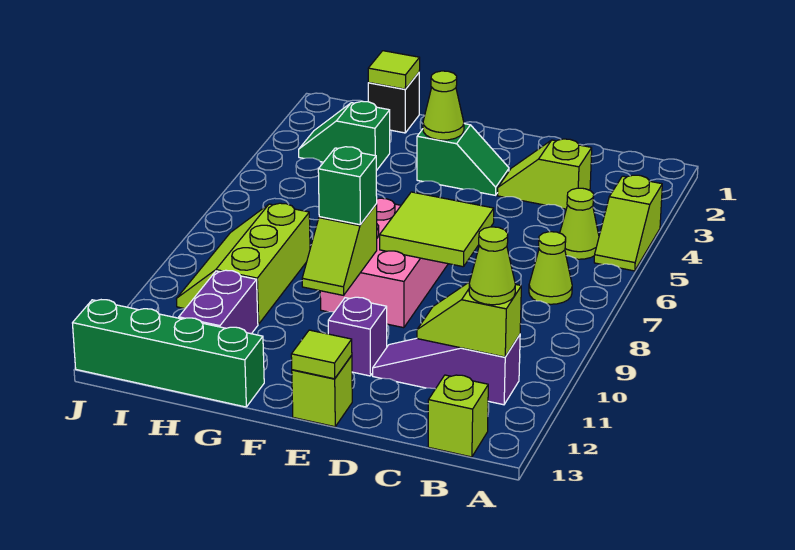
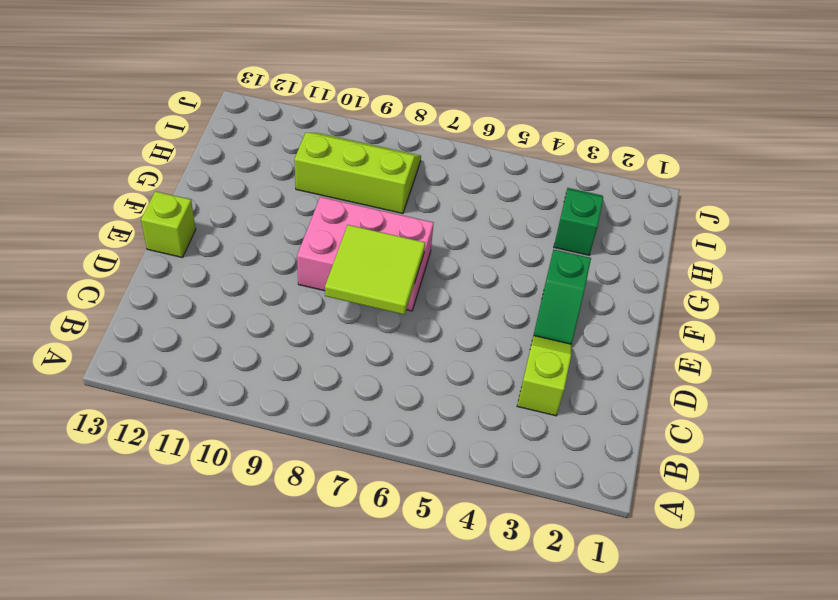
none -> lime 1x2 slope [594,175,662,271]
none -> lime 1x1 cone [560,188,599,259]
none -> lime 1x1 cone [529,232,572,304]

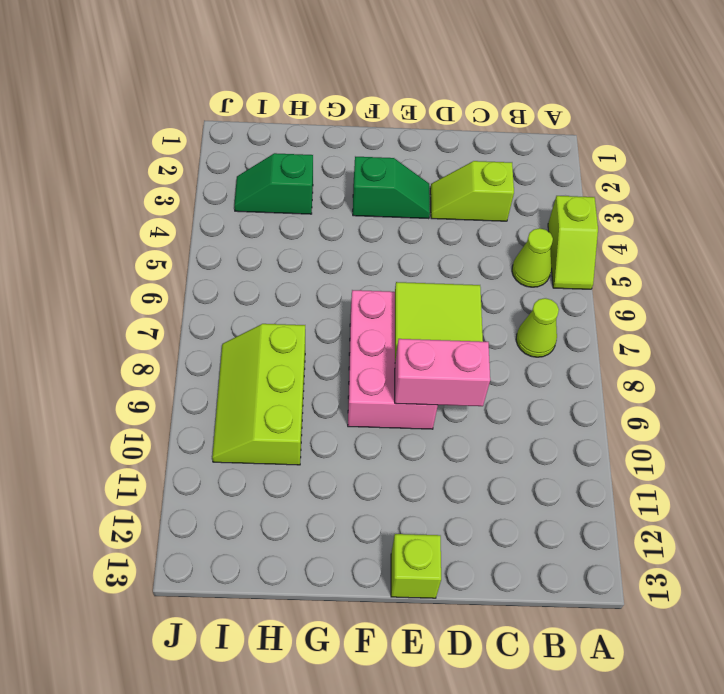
pink 1x2 brick [395,339,490,406] -> none
none -> purple 1x3 slope [373,335,520,405]
none -> lime 1x1 brick [428,375,488,457]
none -> purple 1x1 brick [328,297,387,376]

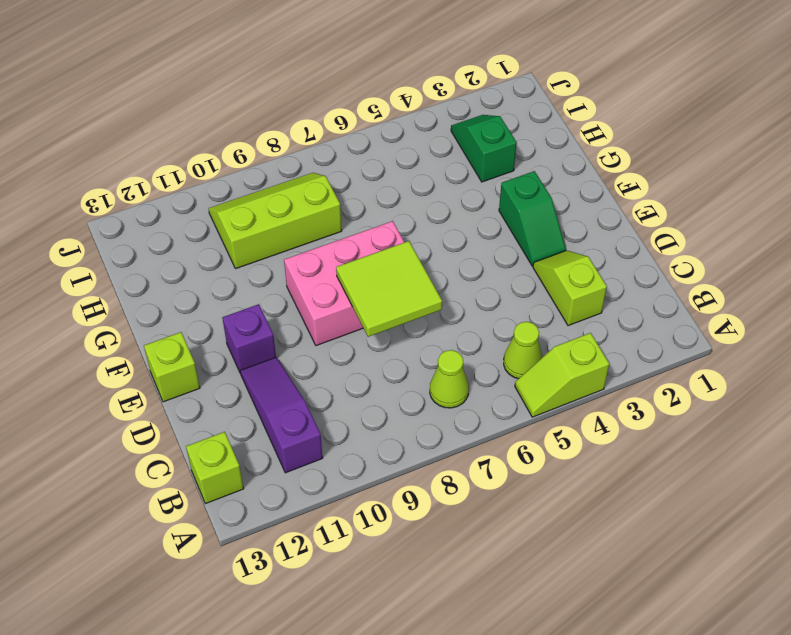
none -> green 1x4 brick [73,300,264,407]
none -> black 1x1 brick [368,73,419,133]
none -> purple 1x2 brick [179,270,258,334]

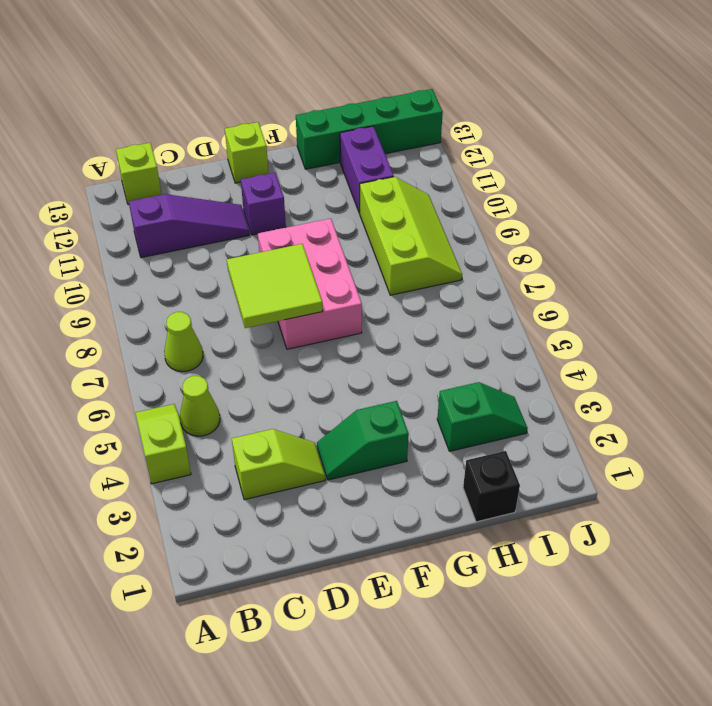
none -> lime 1x2 slope [417,282,521,357]
none -> lime 1x1 tile [291,330,352,379]
none -> lime 1x1 cone [423,71,464,140]

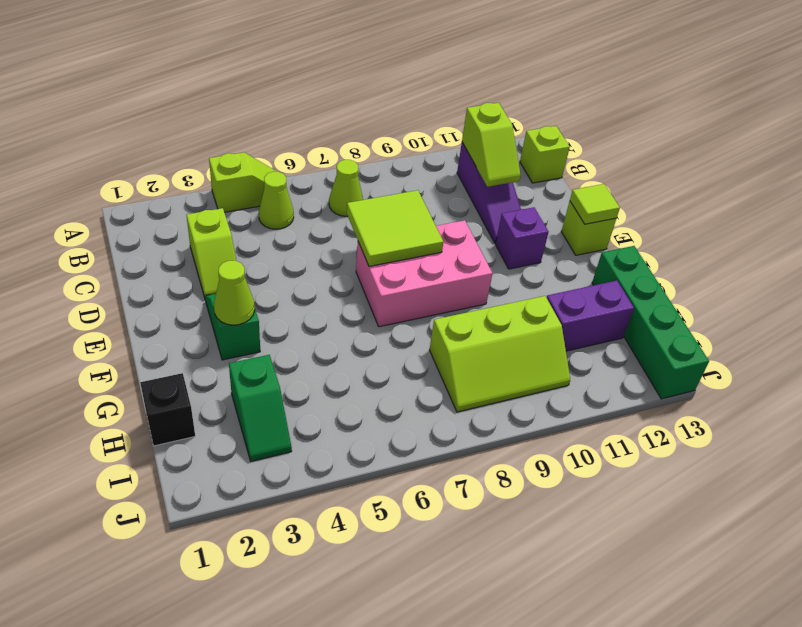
none -> lime 1x2 slope [302,204,377,295]
none -> lime 1x1 tile [368,51,420,89]
none -> lime 1x1 cone [469,227,515,305]

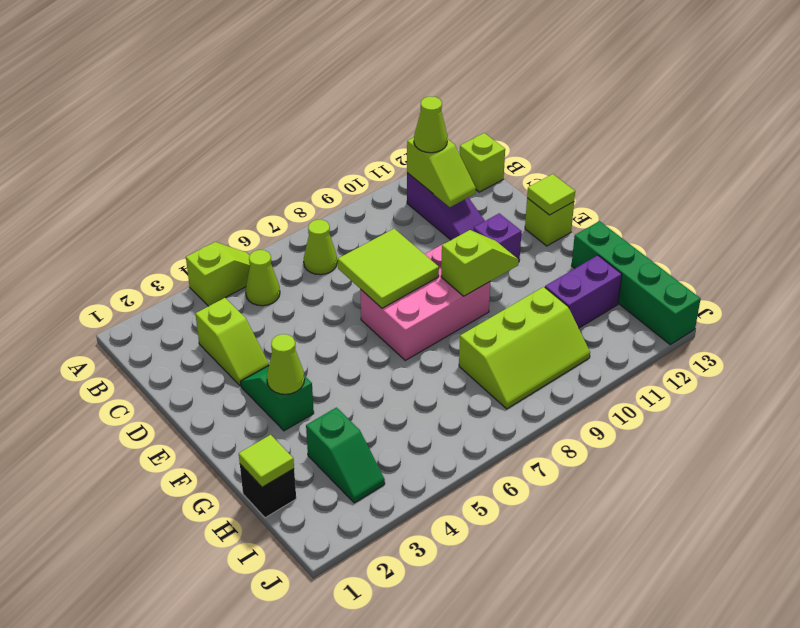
none -> green 1x1 brick [318,147,377,225]

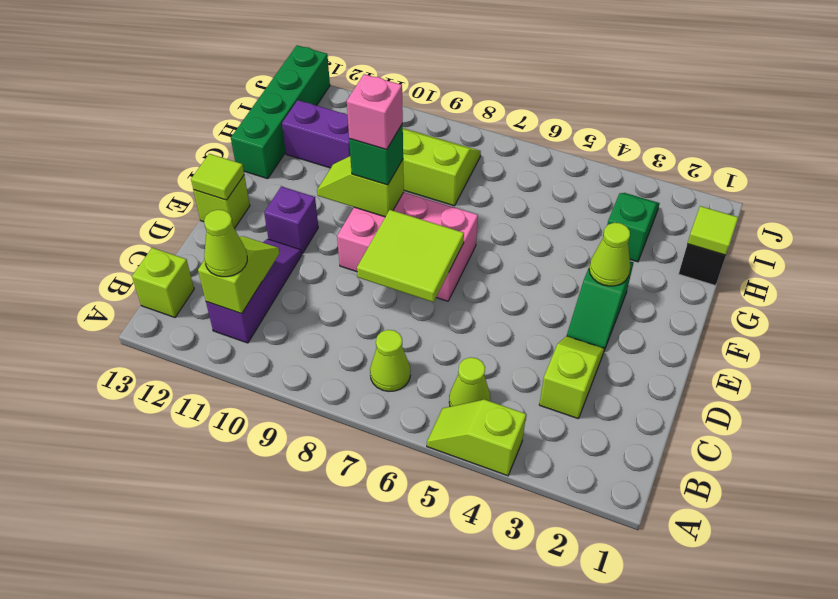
pink 1x1 brick [347,74,403,150] -> none

